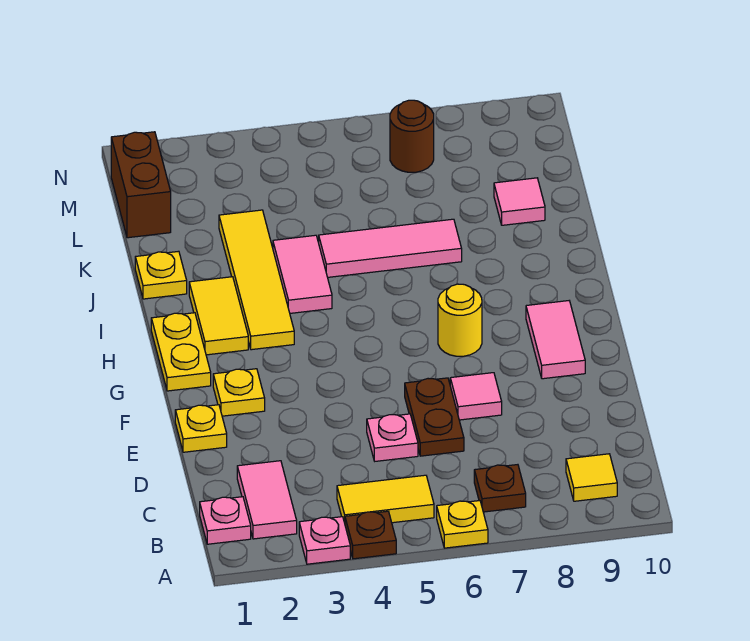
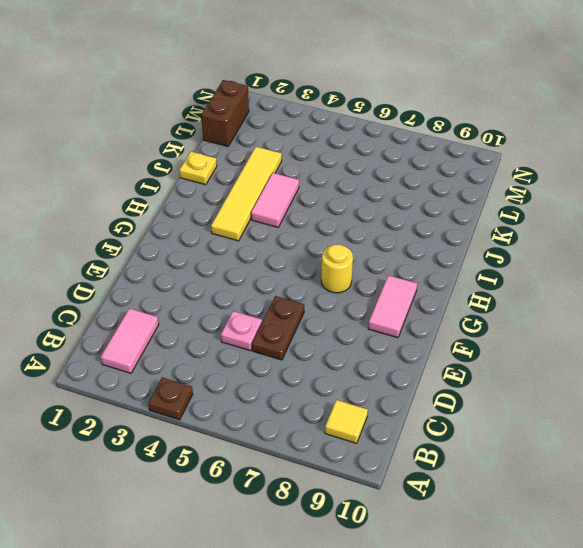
none -> pink 1x1 plate [299,517,350,564]
none -> yellow 1x1 plate [437,501,488,548]
none -> pink 1x1 plate [200,497,251,544]

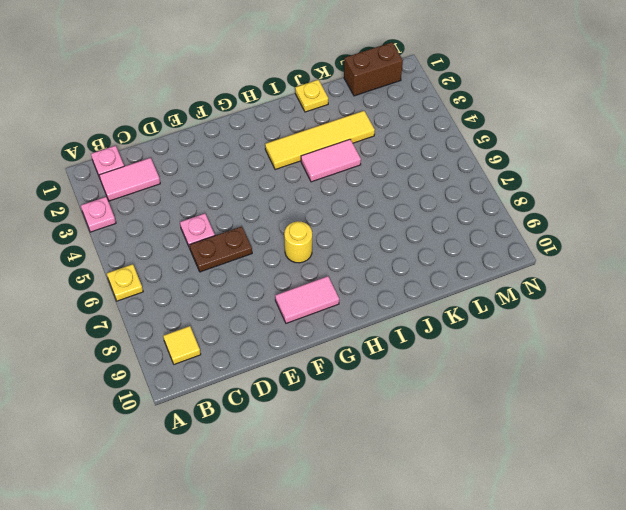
none -> brown 1x1 plate [345,511,396,559]
none -> yellow 1x2 tile [337,475,434,523]
none -> brown 1x1 plate [474,465,526,512]

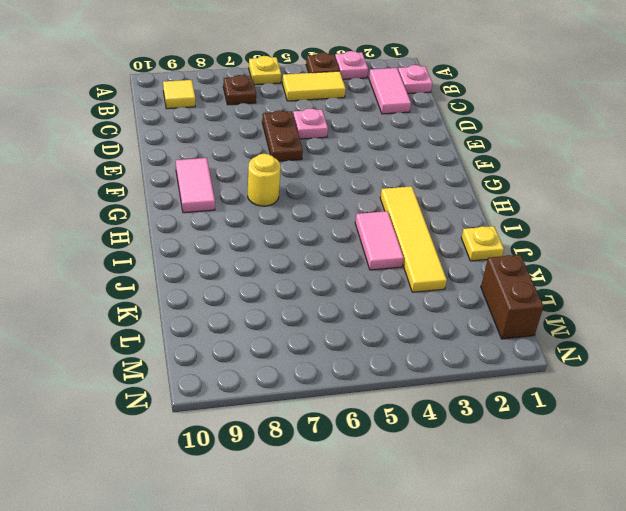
none -> yellow 1x1 plate [175,405,227,452]
none -> pink 1x1 tile [450,373,502,420]
none -> yellow 1x1 plate [213,369,265,416]

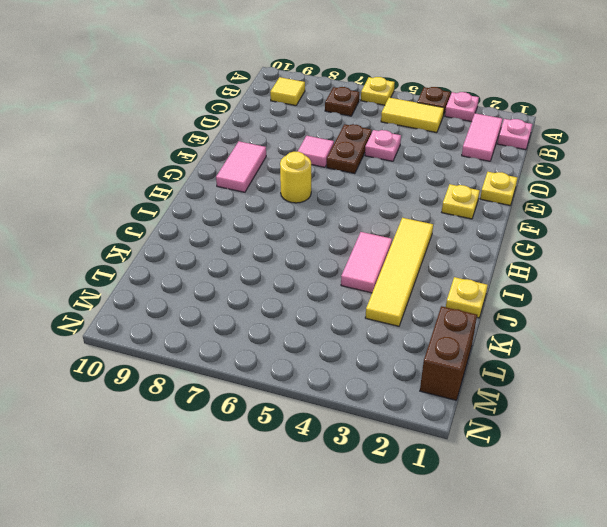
none -> yellow 1x2 plate [151,313,211,391]
none -> yellow 1x2 tile [189,277,248,355]
none -> pink 1x3 tile [319,219,462,277]

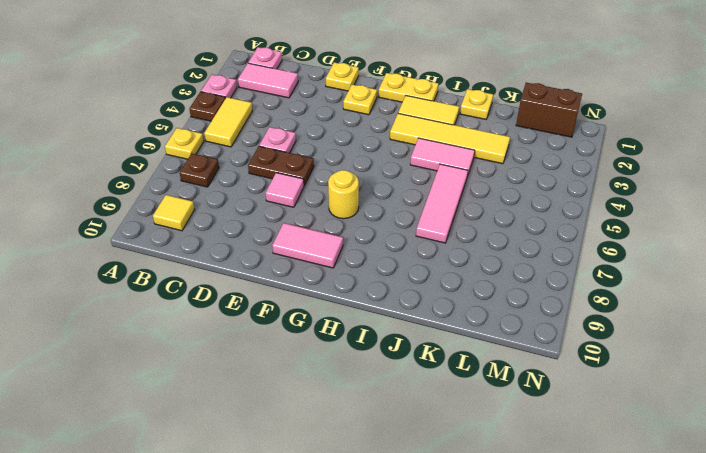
none -> pink 1x1 tile [494,178,545,225]
none -> brown 1x1 round brick [390,100,434,172]

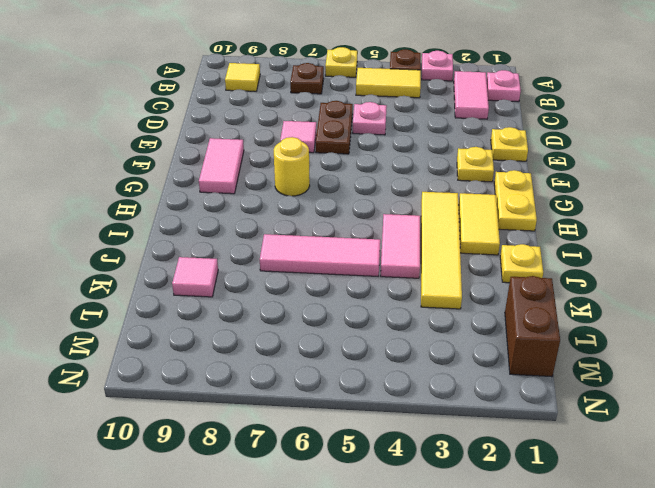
none -> brown 1x1 round brick [390,100,434,172]

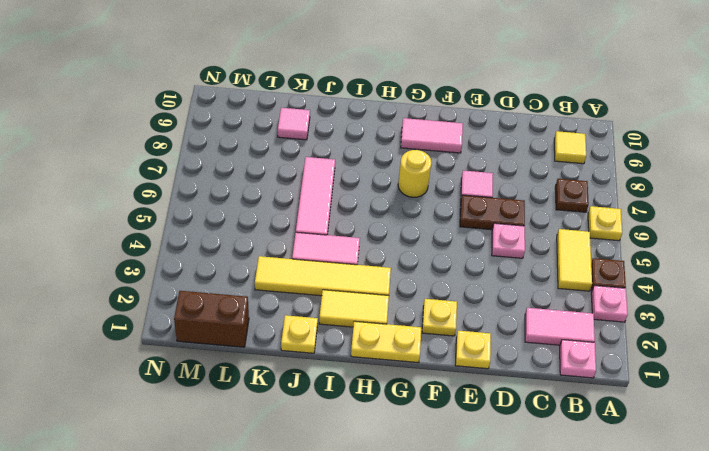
none -> brown 1x1 round brick [390,100,434,172]

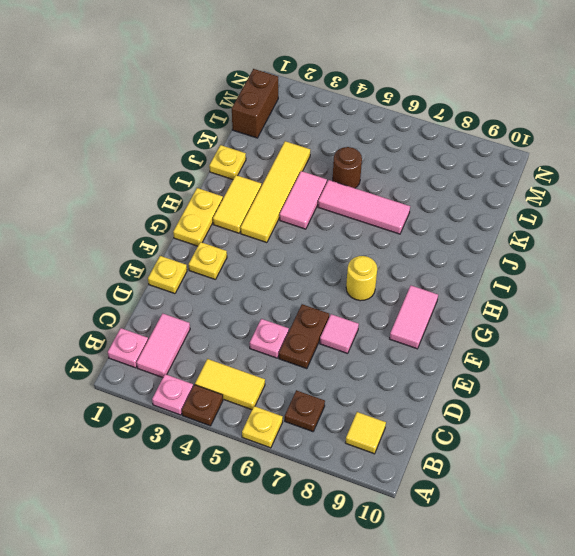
brown 1x1 round brick [333,147,362,188] -> brown 1x1 round brick moved to [390,100,434,172]
none -> pink 1x1 tile [494,178,545,225]

